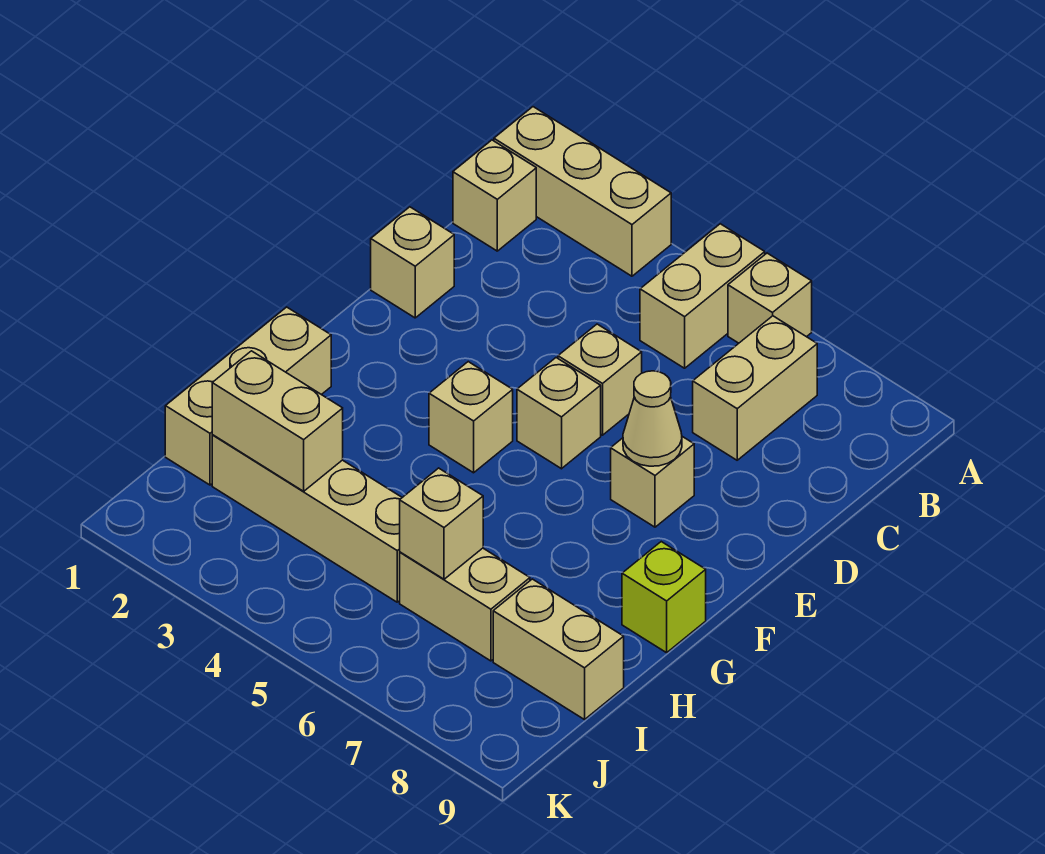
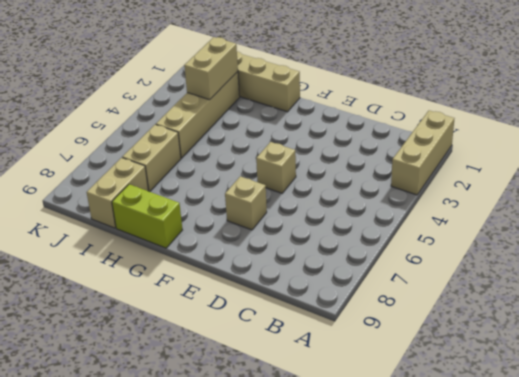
lime 1x2 brick [112,184,182,248] -> lime 1x1 brick [622,542,706,653]
none -> tan 1x2 brick [640,224,765,368]
none -> tan 1x1 brick [728,253,812,343]
none -> tan 1x1 brick [453,140,536,251]

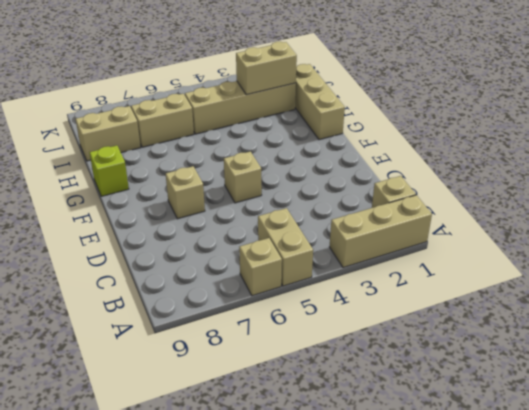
none -> tan 1x2 brick [693,316,817,460]
none -> tan 1x1 brick [371,207,454,318]
none -> tan 1x1 brick [558,324,642,435]

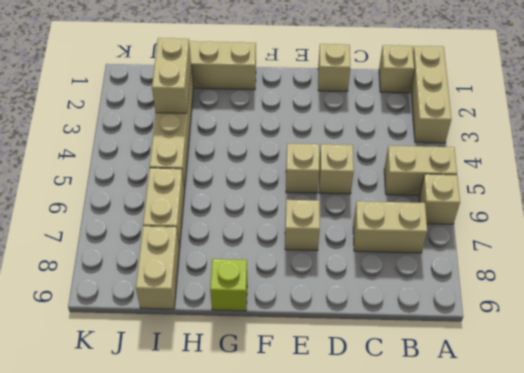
none -> tan 1x1 brick [429,362,513,473]
none -> tan 1x1 cone [623,371,682,466]
none -> tan 1x1 brick [400,468,483,579]

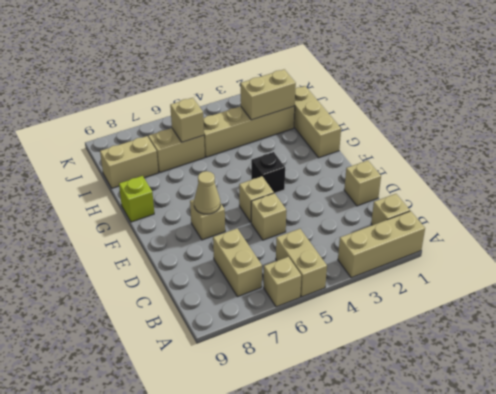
black 1x1 brick [251,152,285,193] -> tan 1x1 brick [429,362,513,473]

